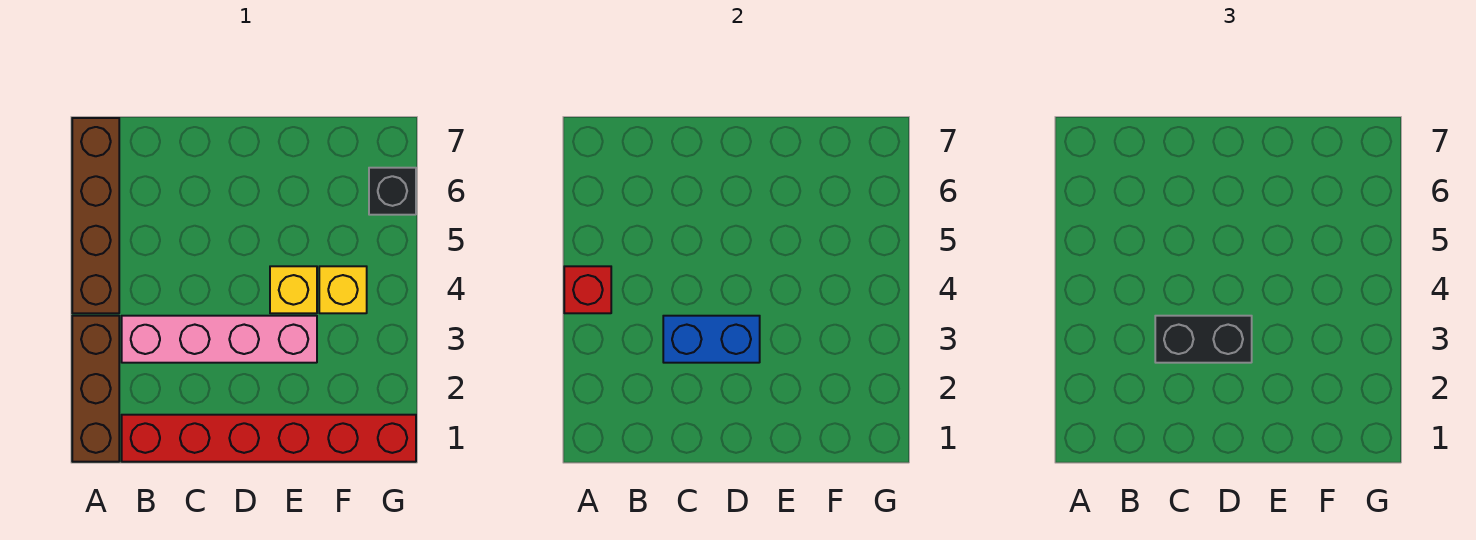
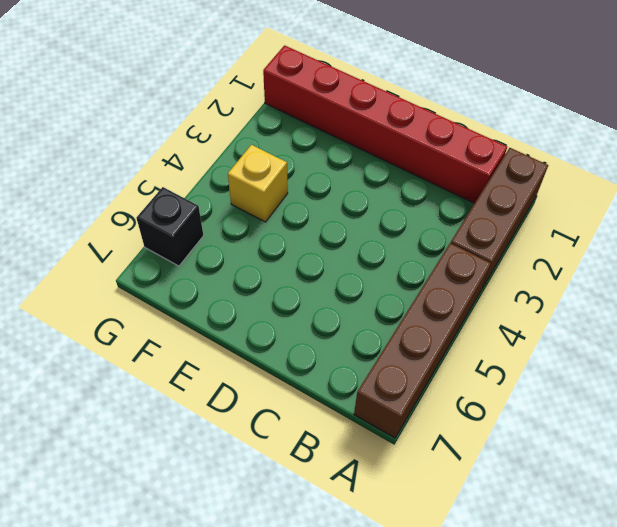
none -> pink 1x4 brick [122,316,317,363]
none -> yellow 1x1 brick [270,266,317,313]

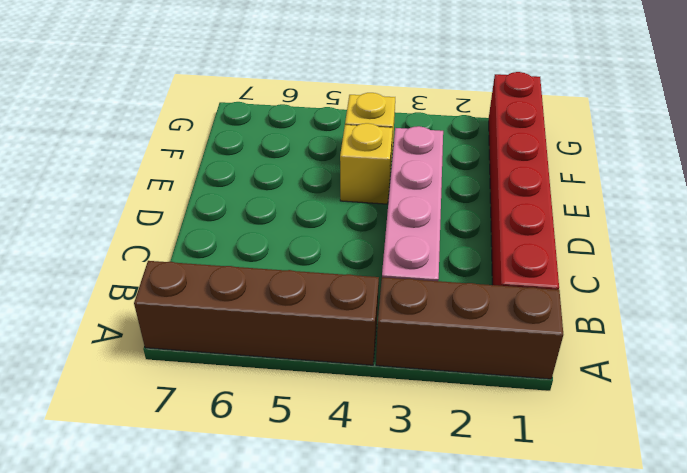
none -> black 1x1 brick [369,168,416,215]
none -> red 1x1 brick [564,266,611,313]

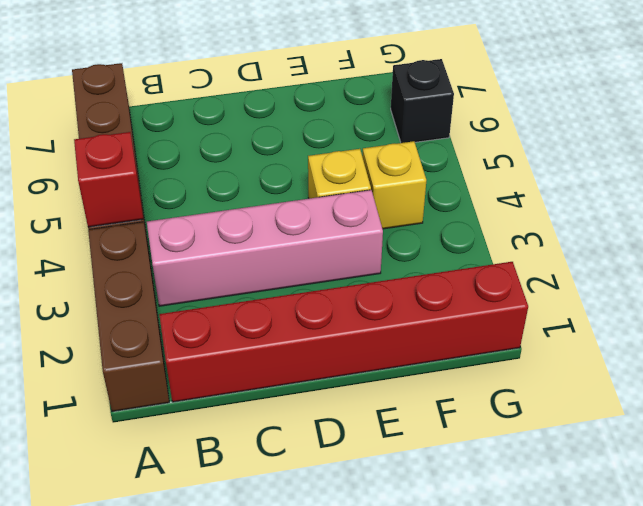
none -> blue 1x2 brick [663,316,760,363]
none -> black 1x2 brick [1155,316,1252,363]

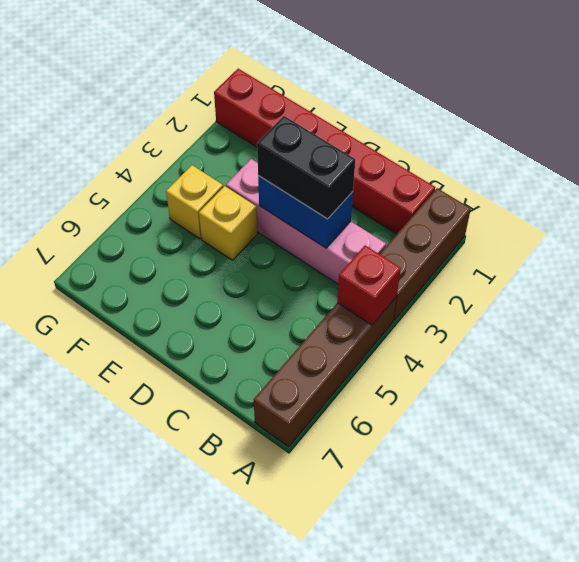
none -> black 1x1 brick [369,168,416,215]

